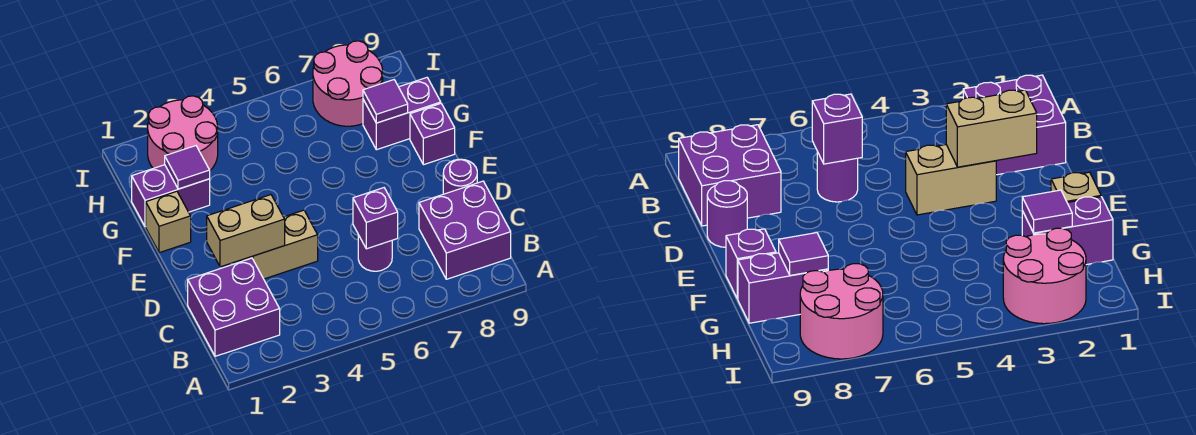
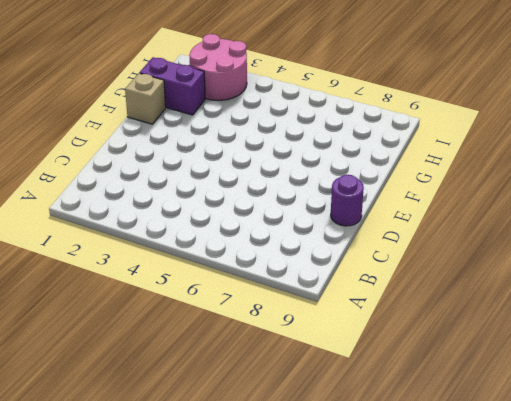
none -> purple 2x2 brick [188,258,280,356]
none -> purple 2x2 brick [419,181,511,279]
none -> purple 1x1 round brick [358,235,392,271]

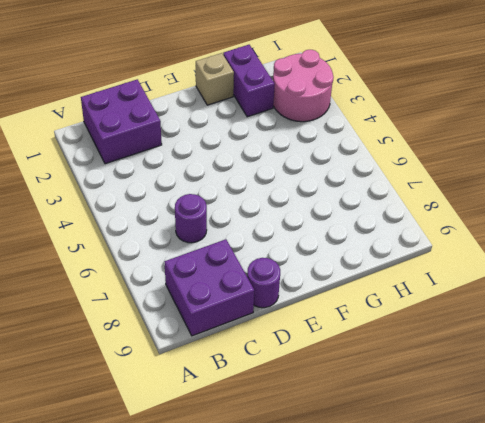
none -> tan 1x2 brick [241,210,318,279]
none -> purple 1x1 brick [410,104,455,165]
none -> purple 1x2 brick [363,78,441,150]

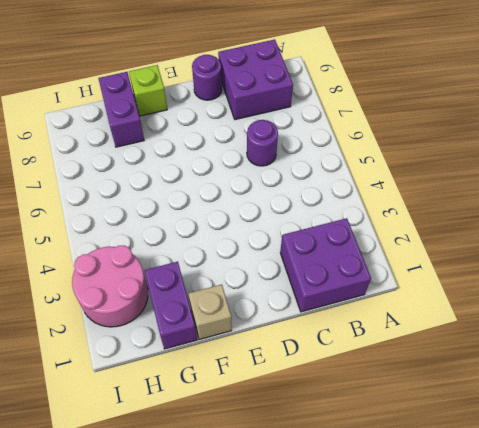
lime 1x1 brick [129,65,167,116] -> purple 1x1 brick [410,104,455,165]
none -> tan 1x2 brick [241,210,318,279]
none -> pink 2x2 round brick [313,41,383,126]
none -> purple 1x1 brick [353,188,398,249]

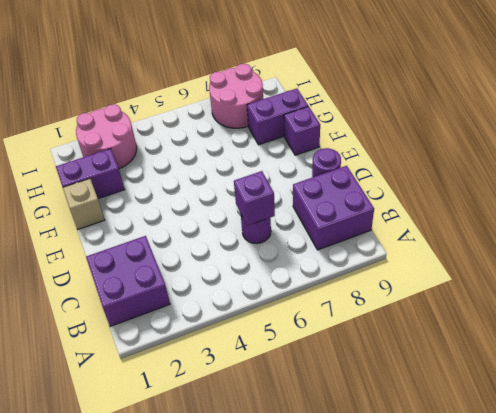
none -> tan 1x2 brick [241,210,318,279]
none -> tan 1x2 brick [207,195,285,267]
none -> purple 1x1 tile [165,146,210,189]

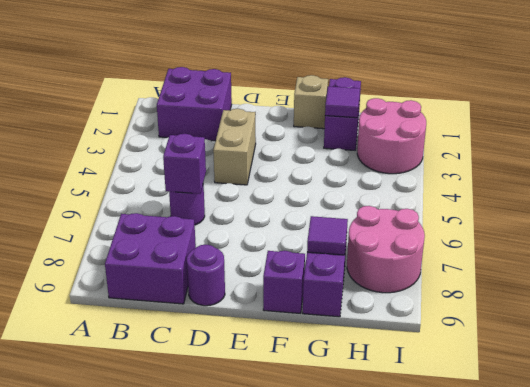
none -> tan 1x2 brick [207,195,285,267]

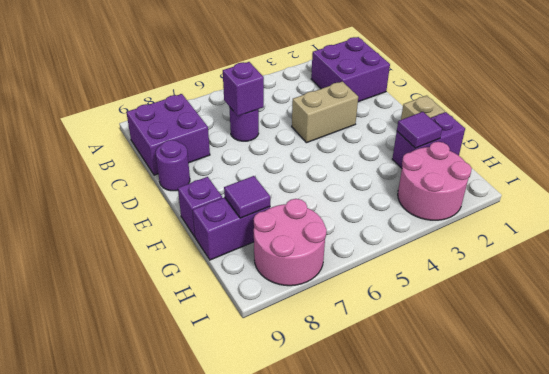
none -> tan 1x2 brick [207,195,285,267]

